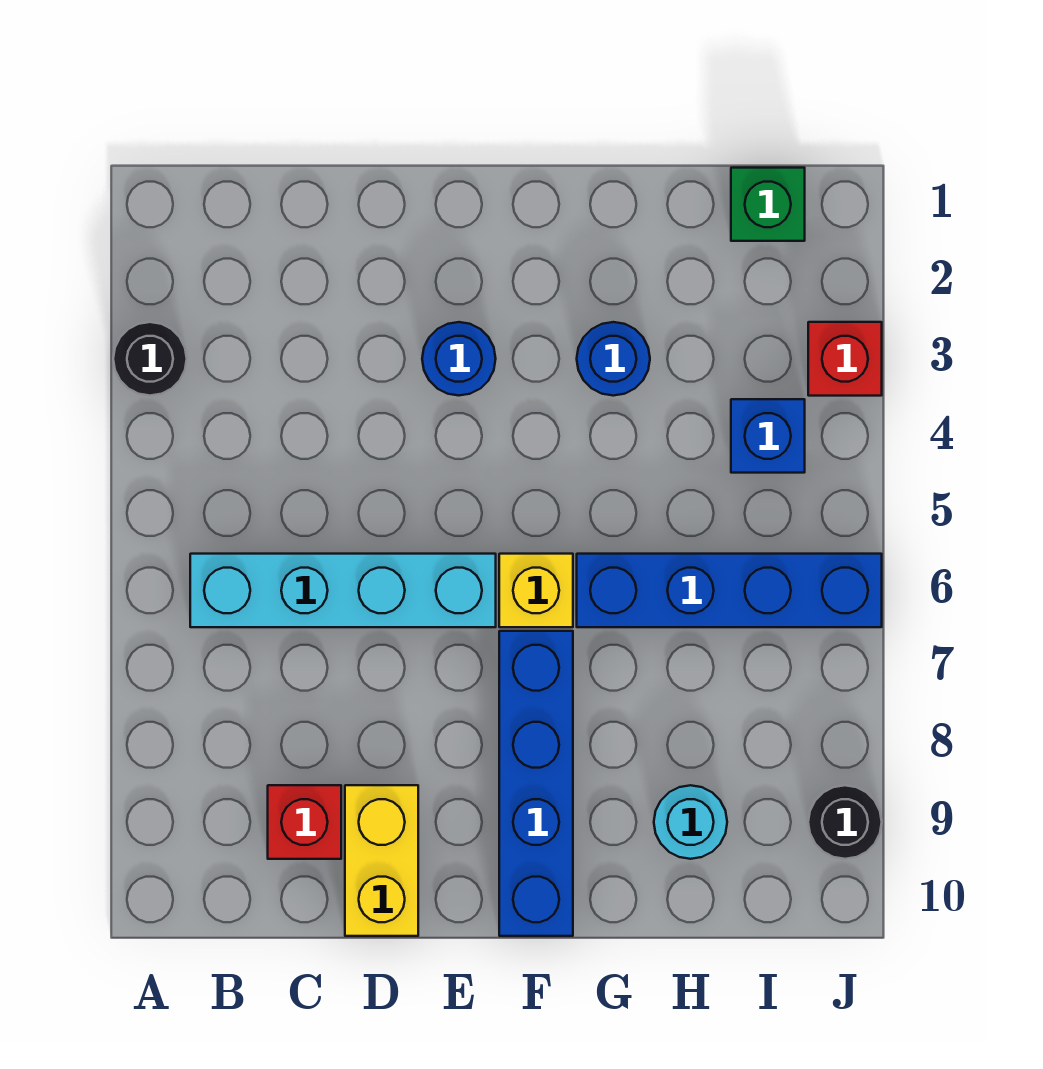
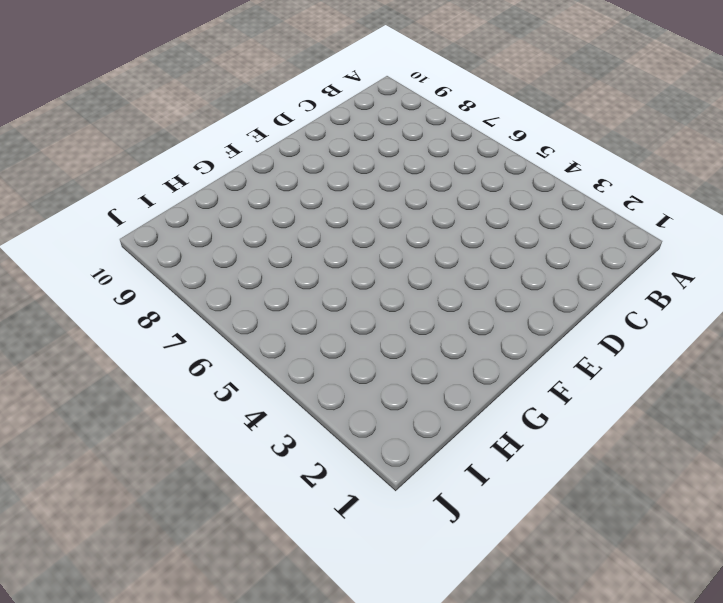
none -> black 1x1 round brick [113,322,187,396]
none -> cyan 1x4 brick [190,554,496,627]
none -> red 1x1 brick [268,785,341,859]

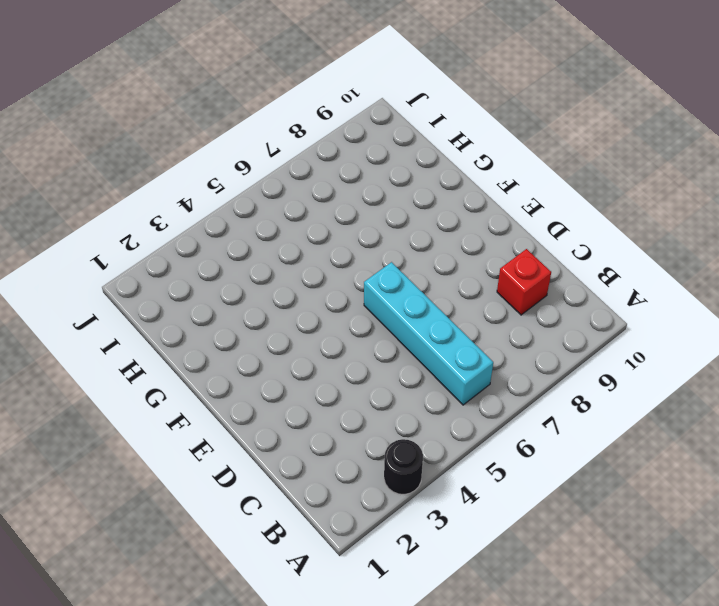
none -> yellow 1x2 brick [345,785,418,936]
none -> blue 1x1 round brick [422,322,496,396]
none -> yellow 1x1 brick [499,554,573,627]

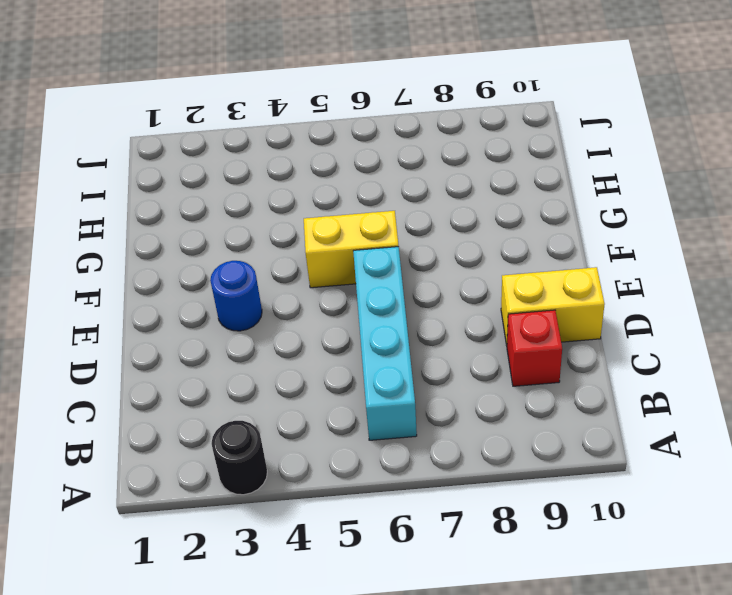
yellow 1x2 brick [304,211,399,288] -> yellow 1x1 brick [499,554,573,627]
none -> blue 1x4 brick [499,631,573,936]
none -> blue 1x1 round brick [577,322,650,396]
none -> blue 1x4 brick [577,554,882,627]

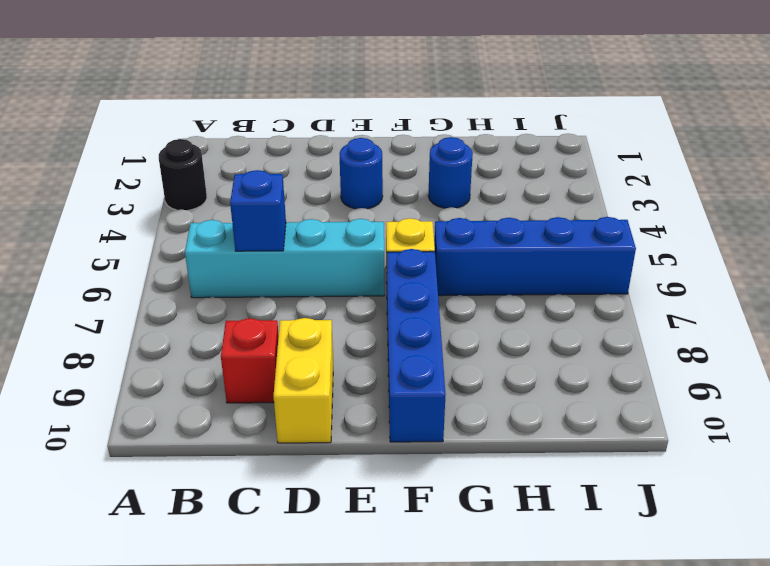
blue 1x1 brick [230,170,286,251] -> blue 1x1 brick moved to [731,399,805,473]
none -> cyan 1x1 round brick [654,785,727,859]
none -> green 1x1 brick [731,168,805,241]
none -> red 1x1 brick [808,322,882,396]

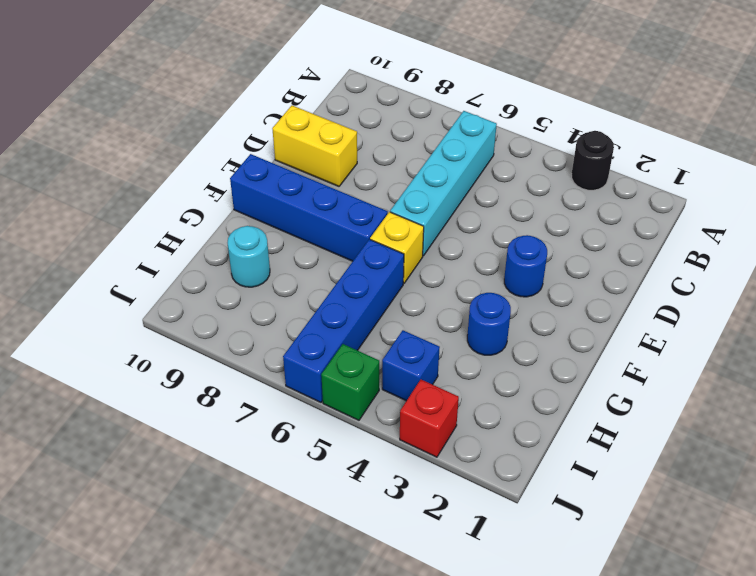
green 1x1 brick [321,344,379,420] -> green 1x1 brick moved to [731,168,805,241]
none -> red 1x1 brick [268,785,341,859]
none -> black 1x1 round brick [808,785,882,859]

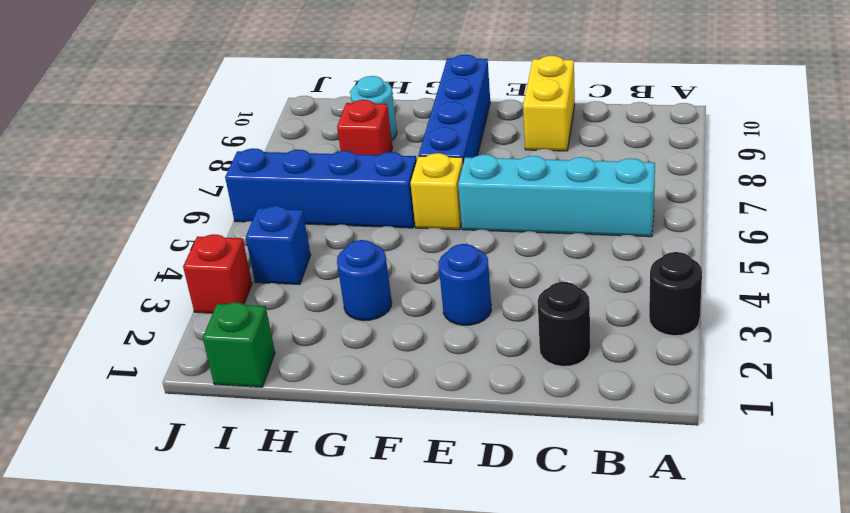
black 1x1 round brick [538,282,590,366] -> black 1x1 round brick moved to [808,785,882,859]
red 1x1 brick [337,100,393,155] -> red 1x1 brick moved to [268,785,341,859]

